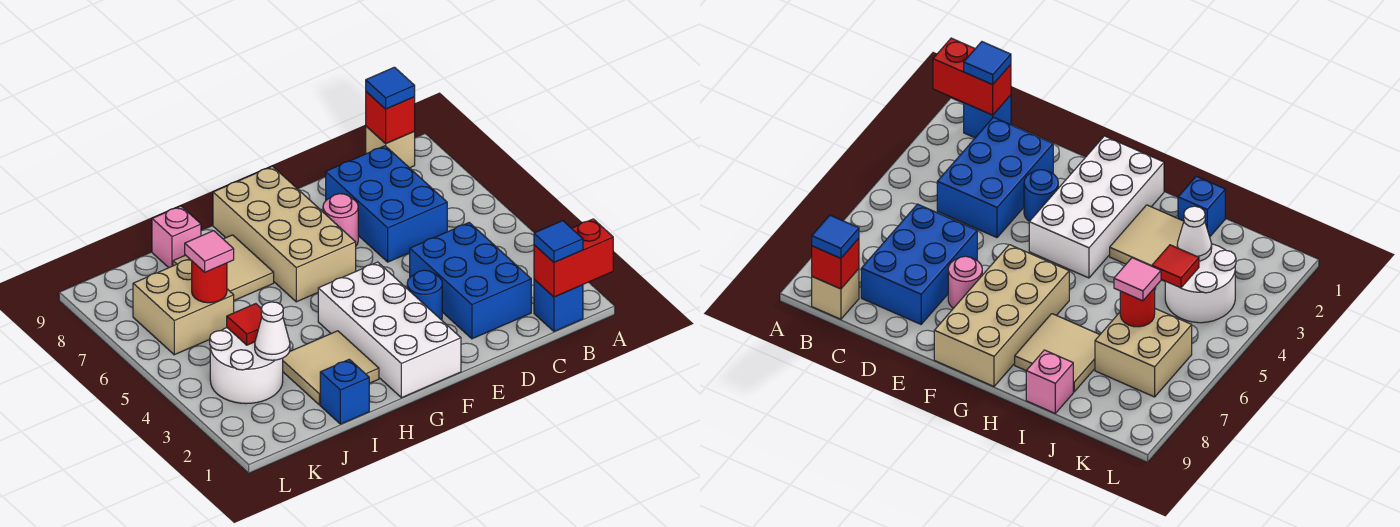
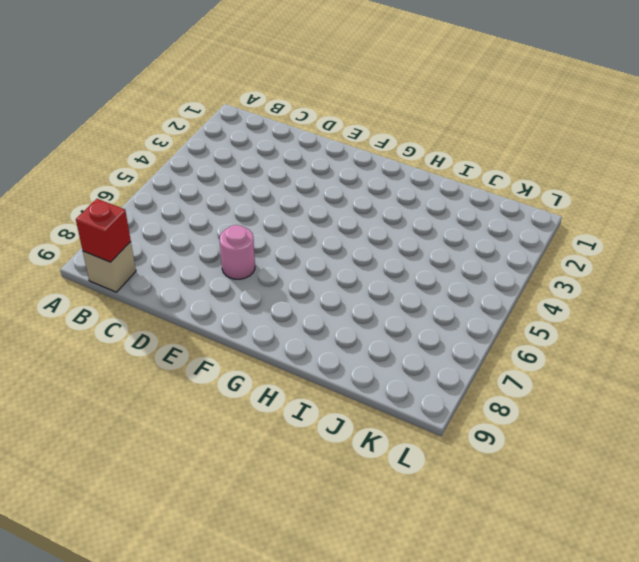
none -> blue 1x1 brick [534,279,583,331]
none -> blue 2x3 brick [410,223,531,339]
none -> blue 2x3 brick [326,146,447,262]

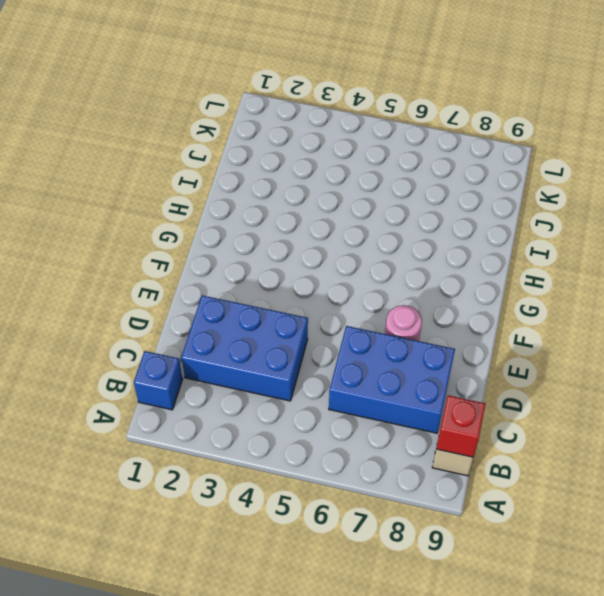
none -> blue 1x1 round brick [407,270,442,320]
none -> white 2x4 brick [318,262,461,398]
none -> tan 2x4 brick [213,166,356,302]

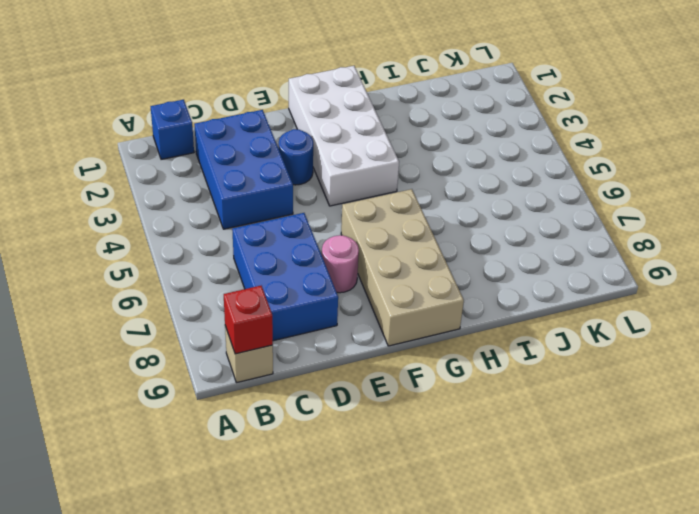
none -> tan 2x2 tile [283,331,379,405]
none -> tan 2x2 tile [173,235,274,300]
none -> blue 1x1 brick [320,359,369,424]

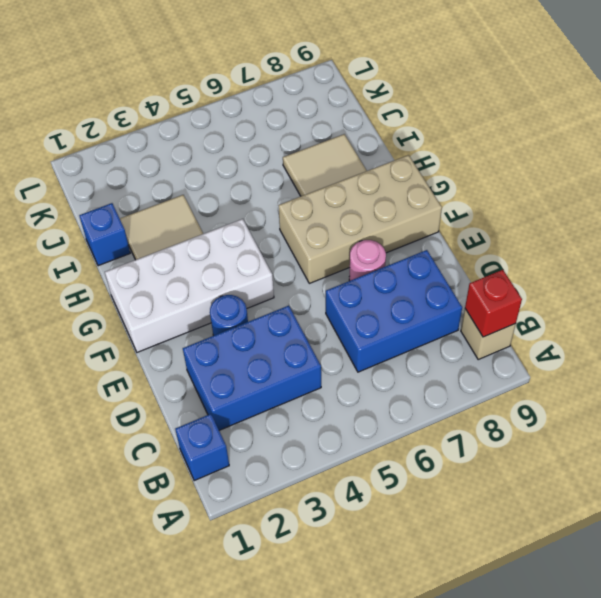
none -> pink 1x1 brick [152,206,201,268]
none -> white 2x2 round brick [210,328,283,404]
none -> tan 2x2 brick [133,259,234,355]

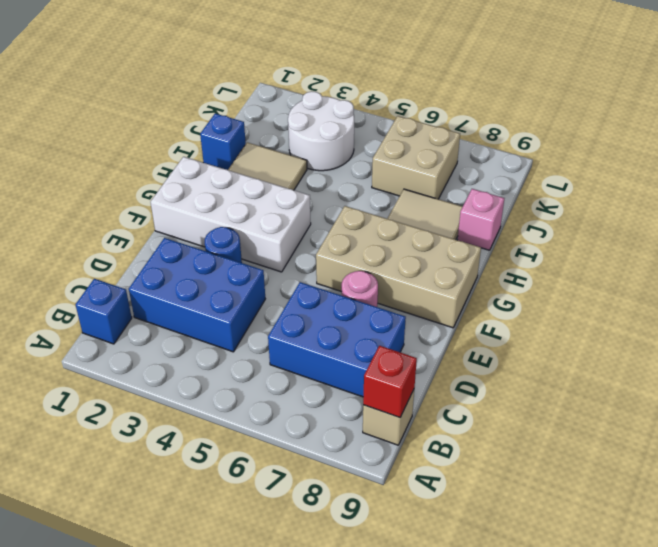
none -> red 1x2 brick [534,219,613,297]
none -> white 1x1 cone [255,302,290,360]
none -> red 1x1 tile [227,304,262,345]

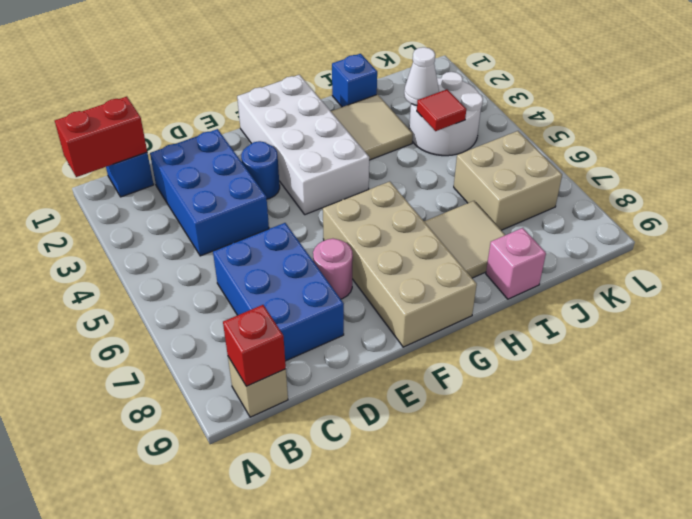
none -> red 1x1 round brick [192,261,227,303]
none -> blue 1x1 tile [534,221,583,262]
none -> blue 1x1 tile [366,67,415,109]

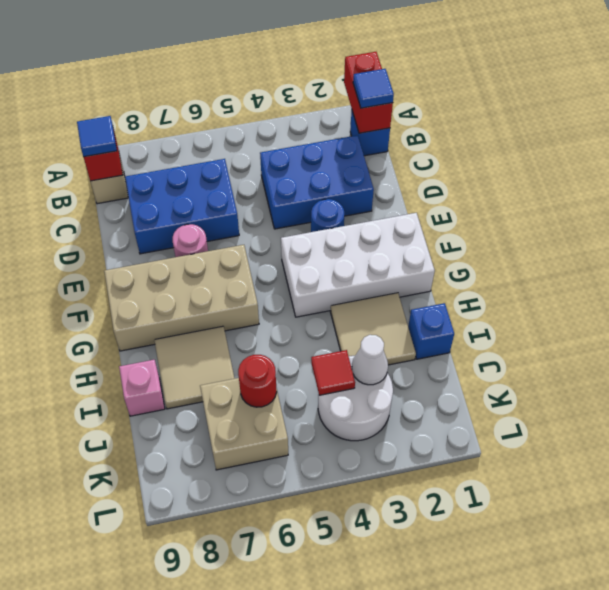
none -> pink 1x1 tile [185,231,234,272]

